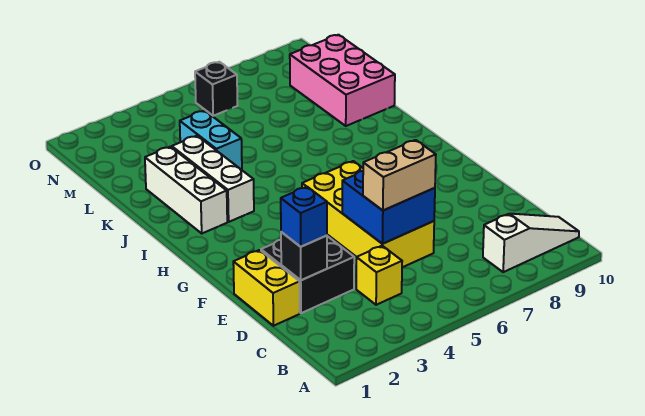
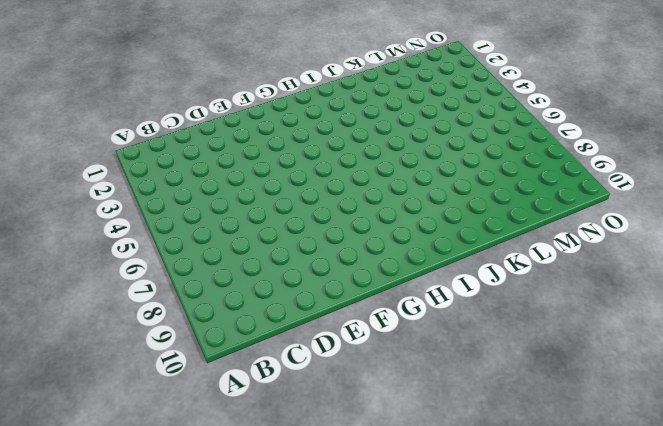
none -> white 1x3 slope [483,214,579,272]
none -> yellow 1x1 brick [356,246,402,305]
none -> yellow 1x2 brick [233,250,300,326]

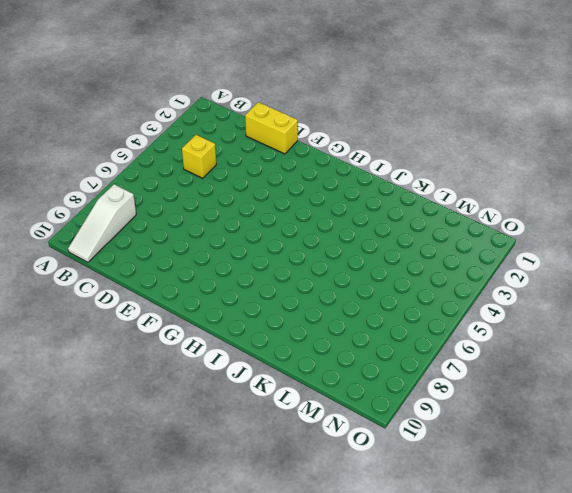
none -> black 2x2 brick [261,236,354,313]
none -> yellow 2x4 brick [302,161,434,267]
none -> white 1x3 brick [145,147,227,233]

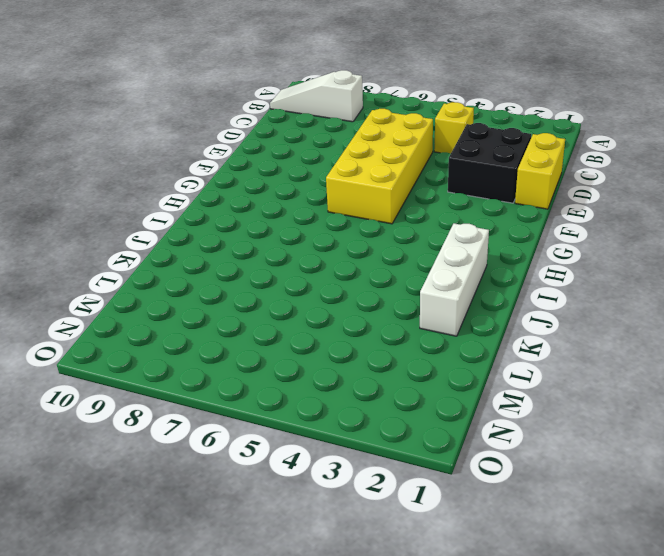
none -> white 1x3 brick [172,136,254,222]
none -> cyan 1x2 brick [180,111,242,170]
none -> pink 2x3 brick [290,35,395,126]

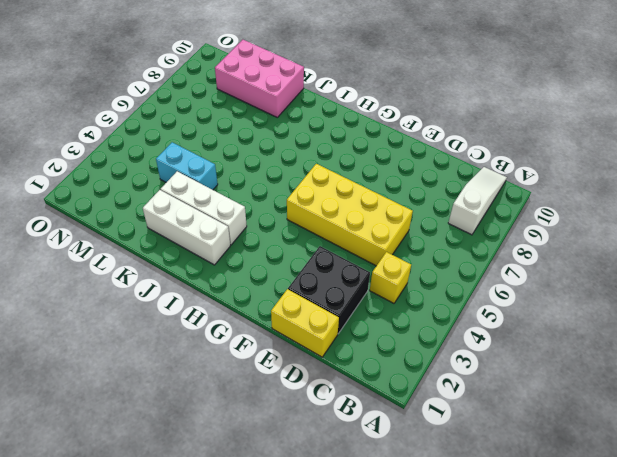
none -> black 1x1 brick [195,62,238,116]
none -> black 1x1 brick [281,232,327,280]
none -> blue 2x2 brick [342,171,435,244]

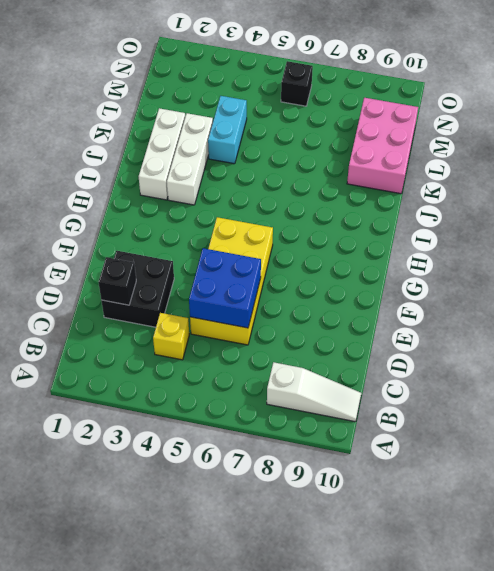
none -> yellow 1x2 brick [233,250,300,326]
none -> blue 1x1 brick [281,187,327,247]
none -> tan 1x2 brick [363,140,436,210]

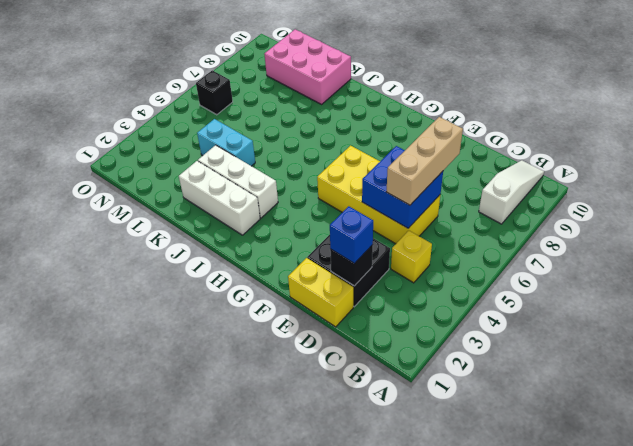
tan 1x3 brick [387,117,463,205] -> tan 1x2 brick [363,140,436,210]

